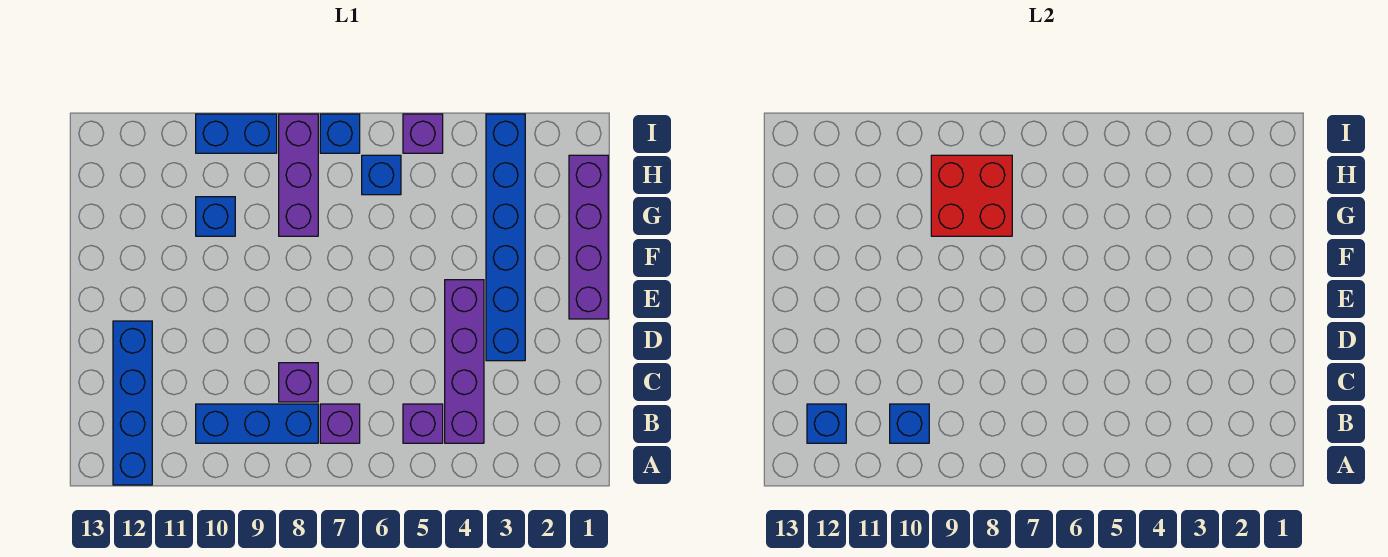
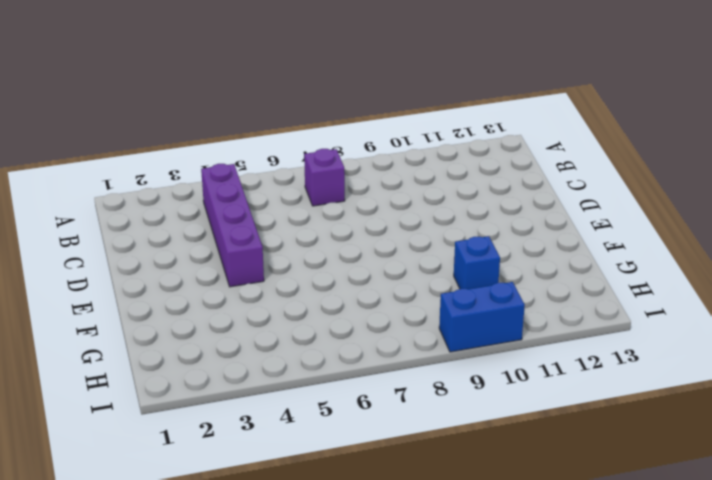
none -> blue 1x4 brick [113,321,152,485]
none -> purple 1x1 brick [403,404,443,443]
none -> blue 1x3 brick [196,404,318,443]

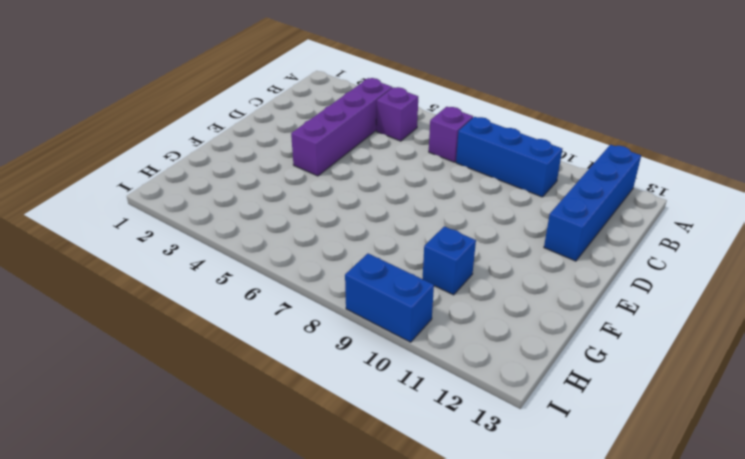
none -> purple 1x1 brick [279,363,318,402]
none -> blue 1x6 brick [486,114,525,361]
none -> purple 1x4 brick [569,155,608,319]

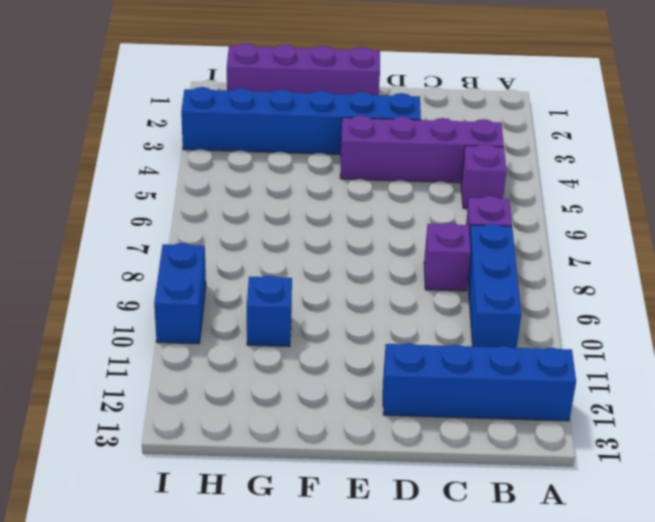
none -> purple 1x3 brick [279,114,318,236]
none -> blue 1x1 brick [362,155,401,195]
none -> purple 1x1 brick [403,114,443,153]

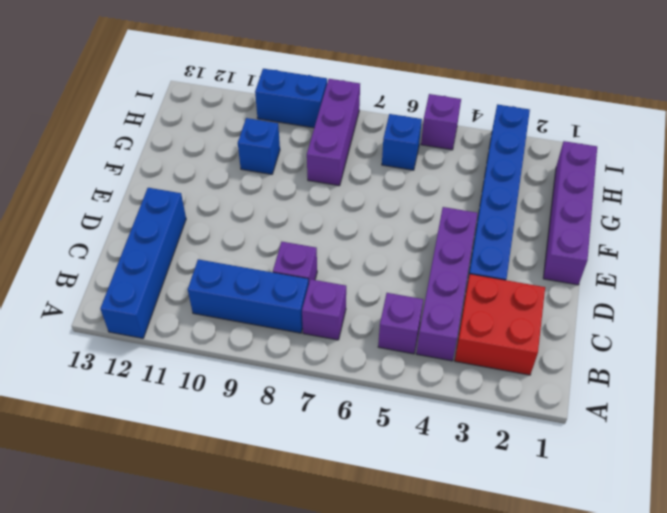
red 2x2 brick [455,274,545,375] -> red 2x2 brick moved to [931,155,1012,236]
none -> blue 1x1 brick [320,114,360,153]
none -> blue 1x1 brick [890,404,929,443]
none -> blue 1x1 brick [807,404,846,443]

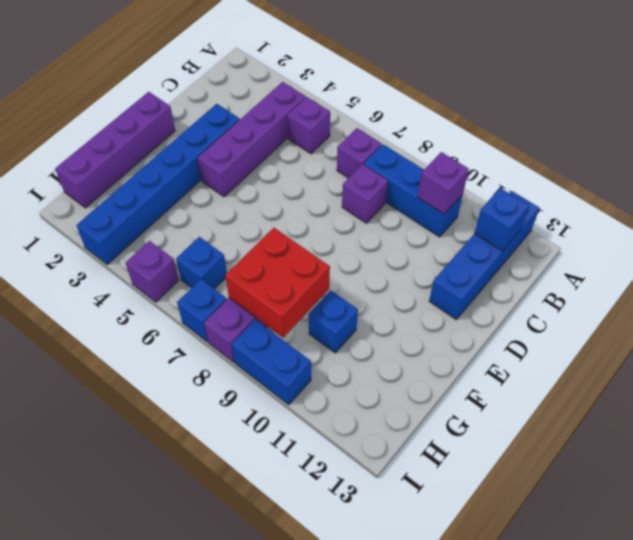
purple 1x1 brick [418,152,469,214] -> blue 1x1 brick [890,404,929,443]

